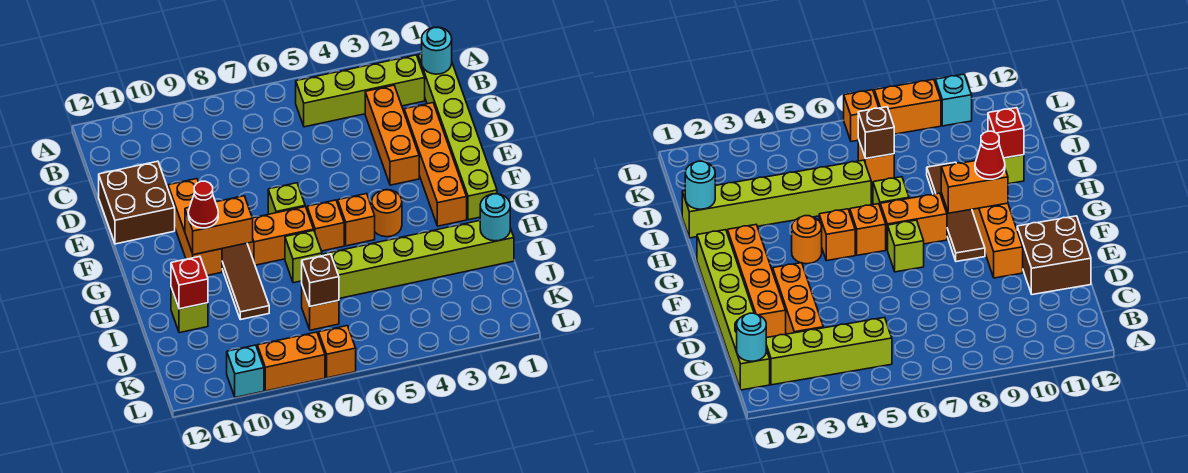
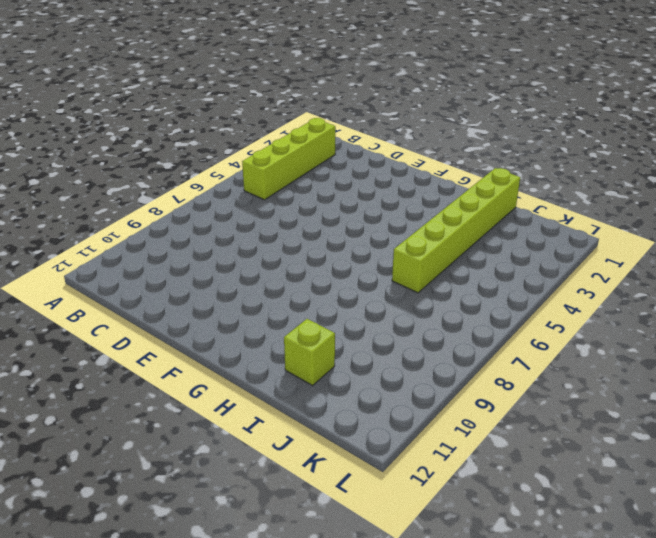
none -> lime 1x6 brick [418,54,497,220]
none -> orange 1x3 brick [365,85,419,185]
none -> orange 1x4 brick [404,103,467,226]

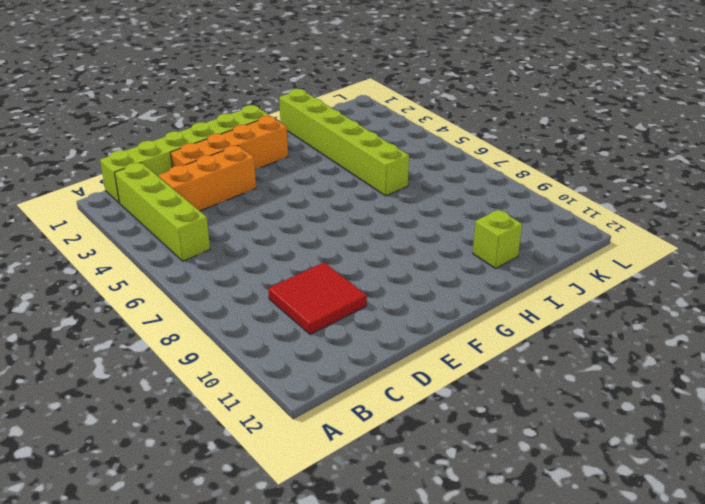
red 2x2 tile [268,262,367,335] -> none
none -> brown 2x2 brick [99,161,175,244]
none -> orange 1x3 brick [168,179,222,276]
none -> lime 1x1 brick [268,183,305,214]

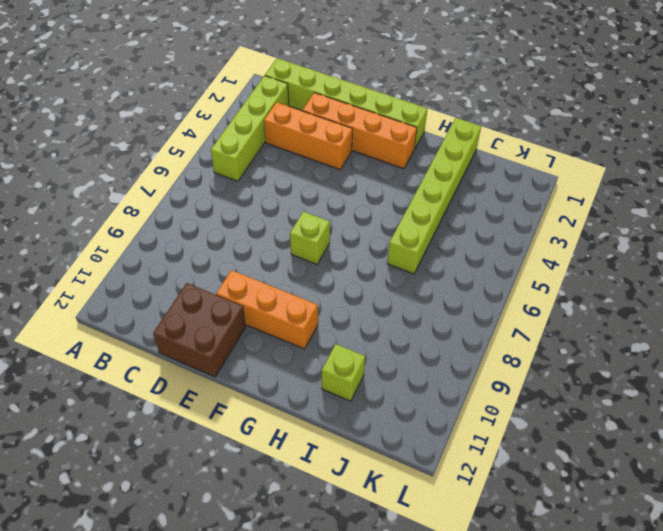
none -> brown 1x4 tile [222,243,269,320]
none -> orange 1x1 round brick [372,190,402,237]
none -> orange 1x1 brick [338,194,375,246]

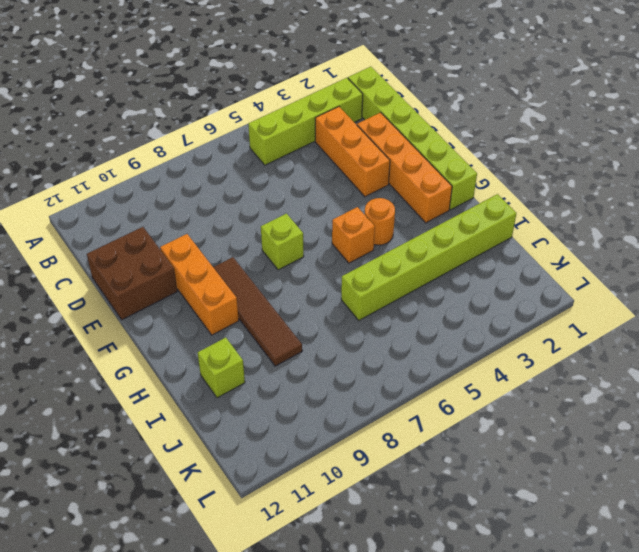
none -> orange 1x1 brick [307,200,344,251]
none -> orange 1x2 brick [247,207,314,265]
none -> lime 1x1 brick [285,230,322,283]

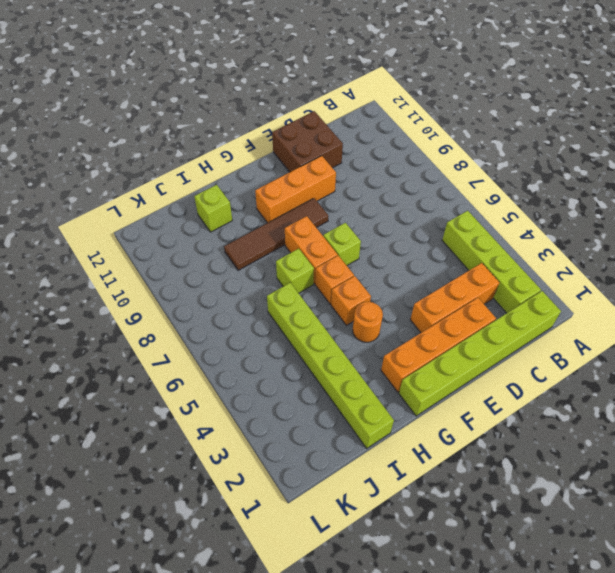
none -> orange 1x1 brick [302,286,339,330]
none -> orange 1x1 brick [319,326,356,378]
none -> orange 1x2 brick [257,332,325,391]

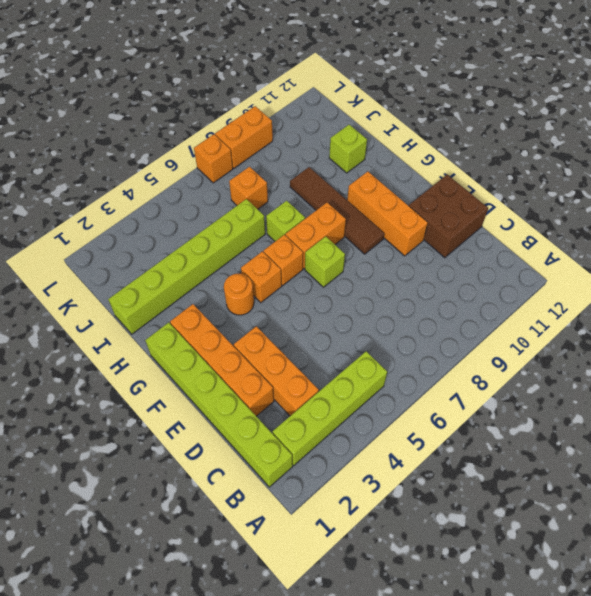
none -> cyan 1x1 brick [227,345,264,397]
none -> cyan 1x1 round brick [422,27,452,74]
none -> orange 1x2 brick [185,196,253,255]

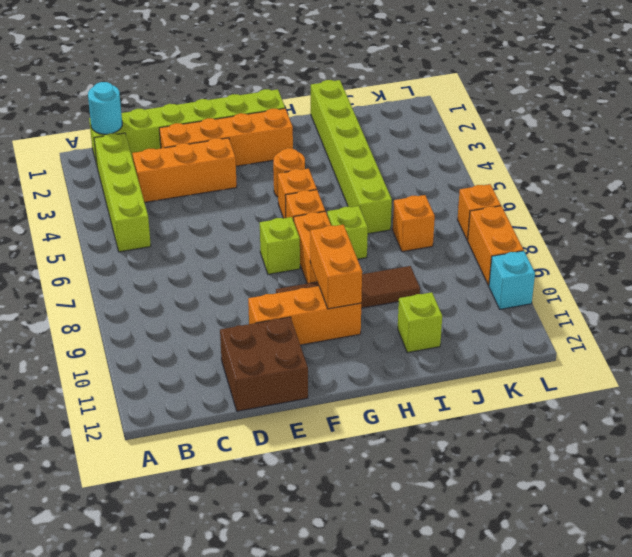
none -> cyan 1x1 round brick [480,194,510,241]
none -> red 1x1 brick [171,256,208,309]
none -> brown 1x1 brick [302,254,339,306]

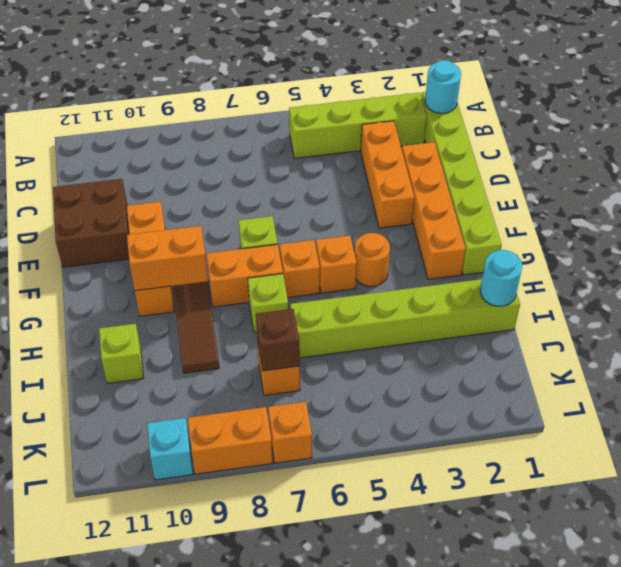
none -> red 1x1 brick [171,256,208,309]
none -> red 1x1 cone [188,181,218,228]

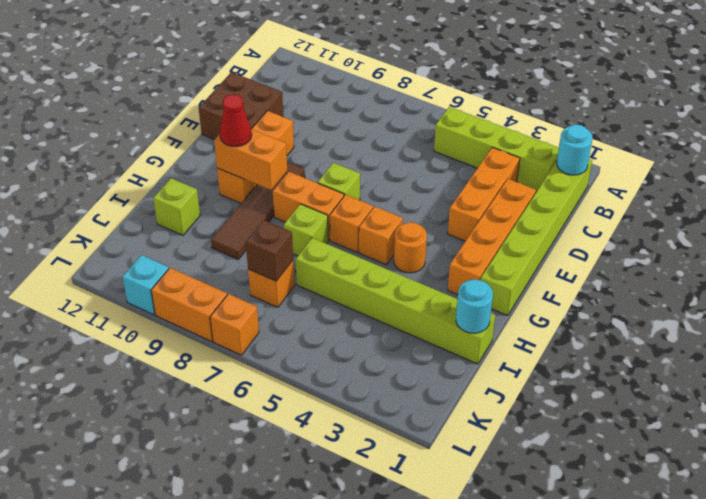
none -> red 1x1 brick [171,256,208,309]

